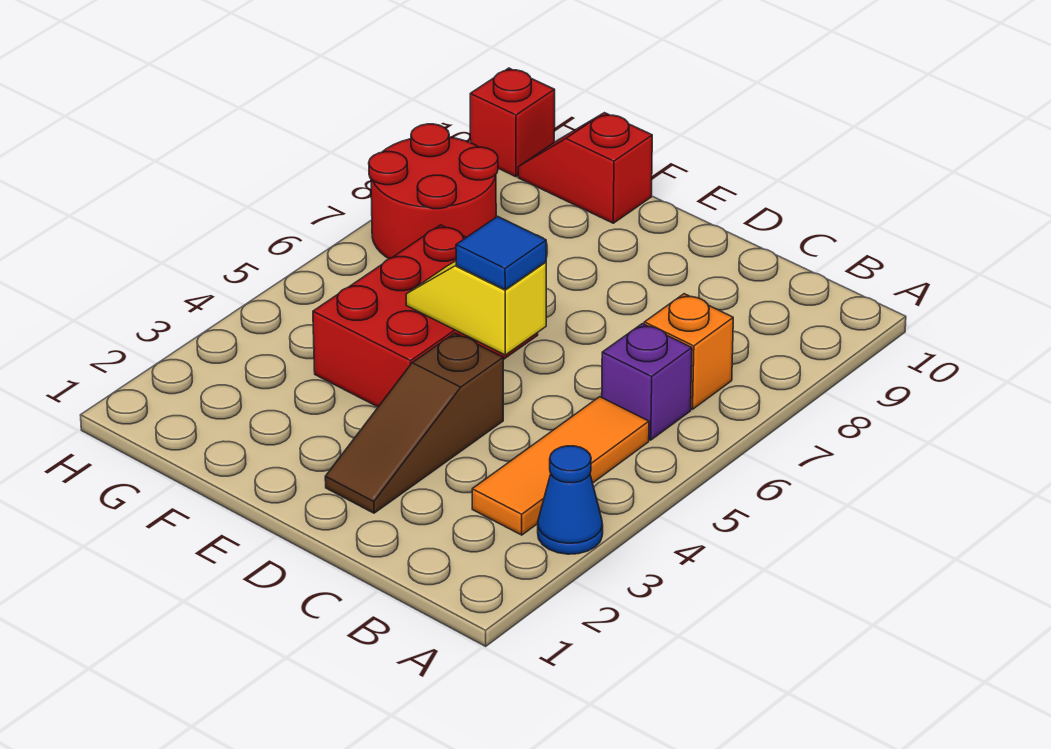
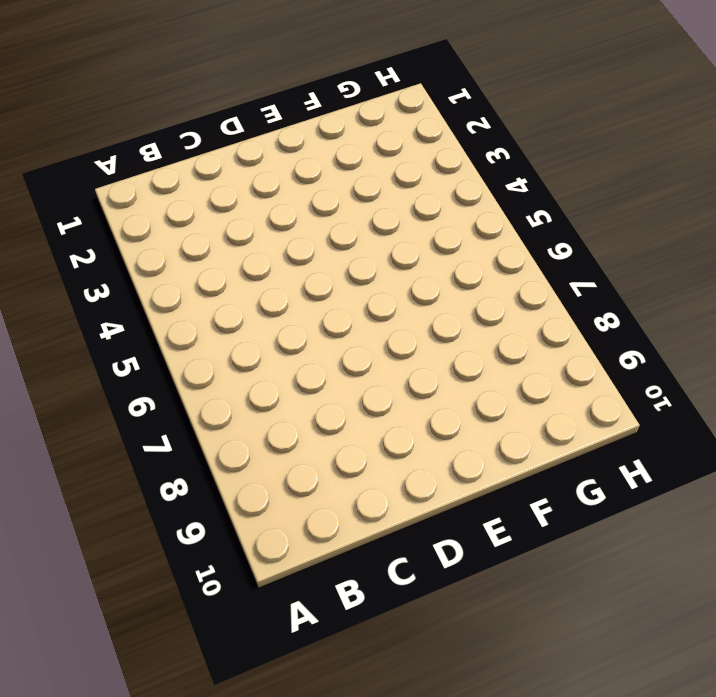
none -> blue 1x1 cone [538,446,603,554]
none -> orange 1x3 tile [472,397,649,535]

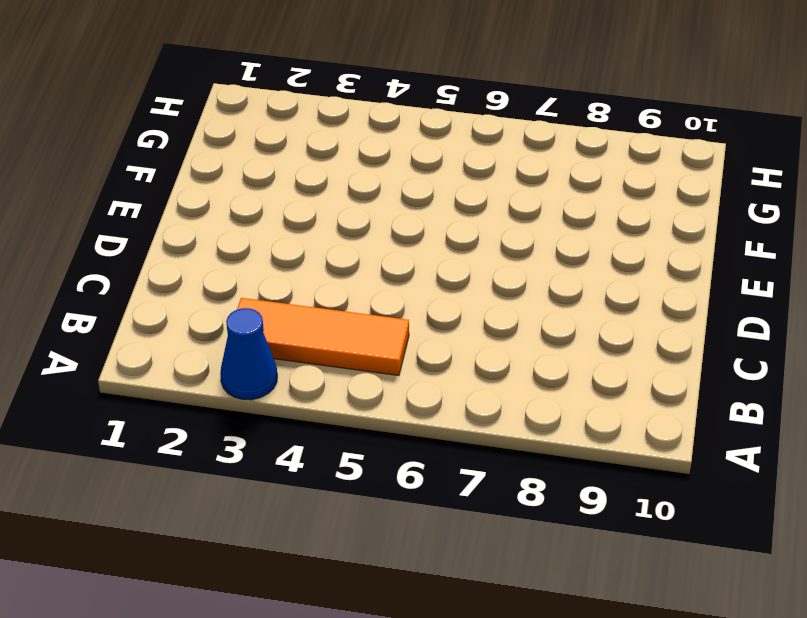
none -> purple 1x1 brick [602,324,692,440]
none -> orange 1x1 brick [644,294,733,409]

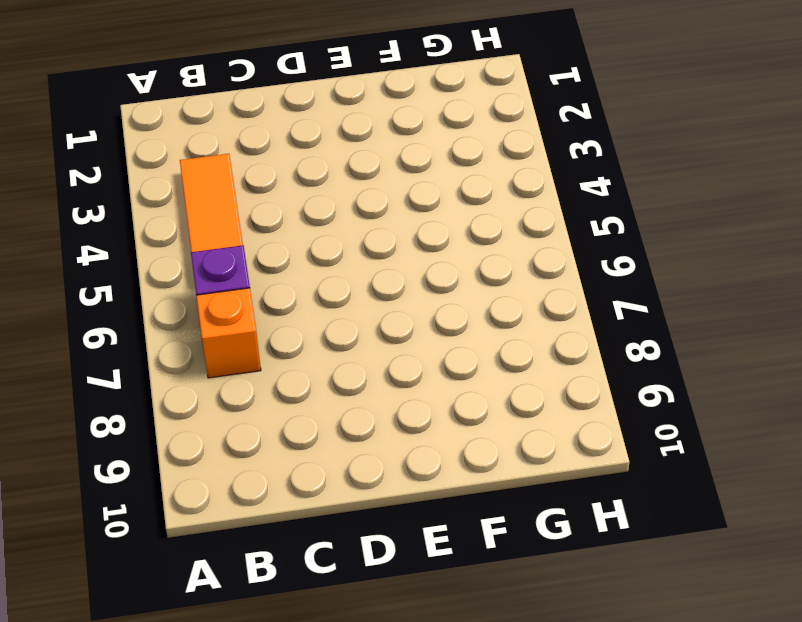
none -> blue 1x1 cone [538,446,603,554]
none -> brown 1x3 slope [325,333,503,513]

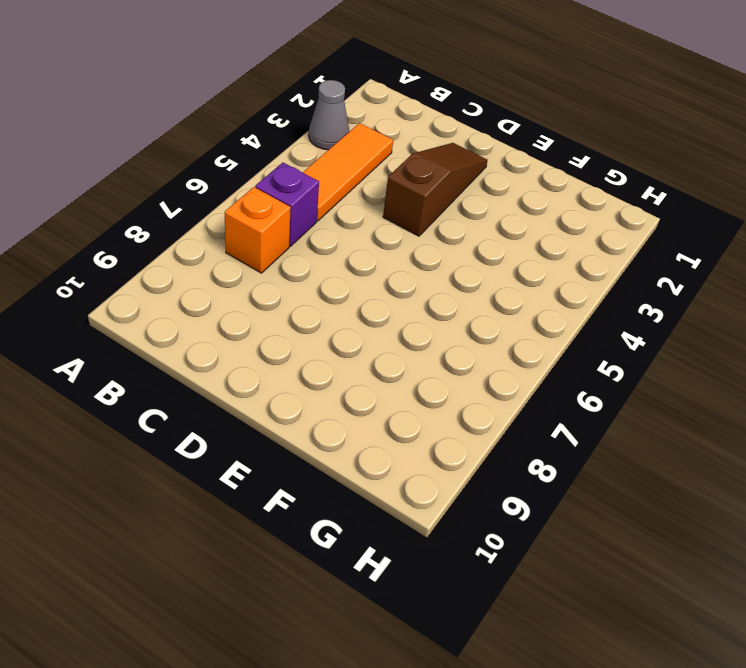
grey 1x1 cone [309,80,349,150] -> blue 1x1 cone [538,446,603,554]
none -> red 2x3 brick [313,225,538,407]
none -> red 1x2 slope [518,113,652,223]

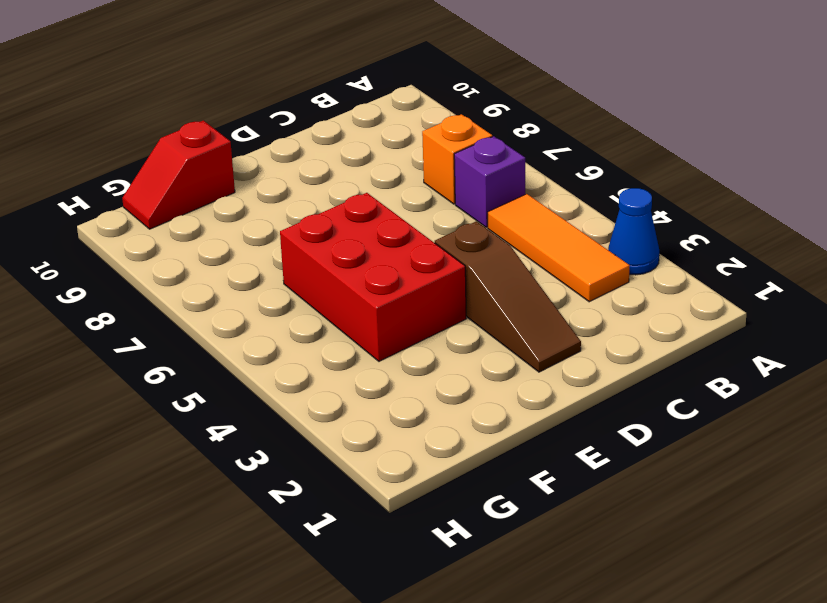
none -> red 2x2 round brick [369,124,498,259]
none -> red 1x1 brick [470,68,555,177]

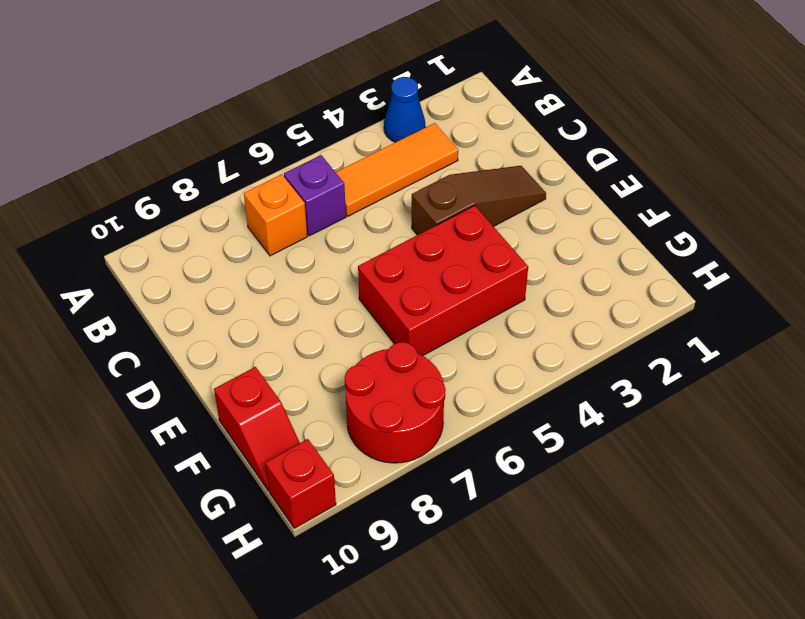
none -> yellow 1x2 slope [406,261,546,355]
none -> blue 1x1 tile [456,216,546,290]

